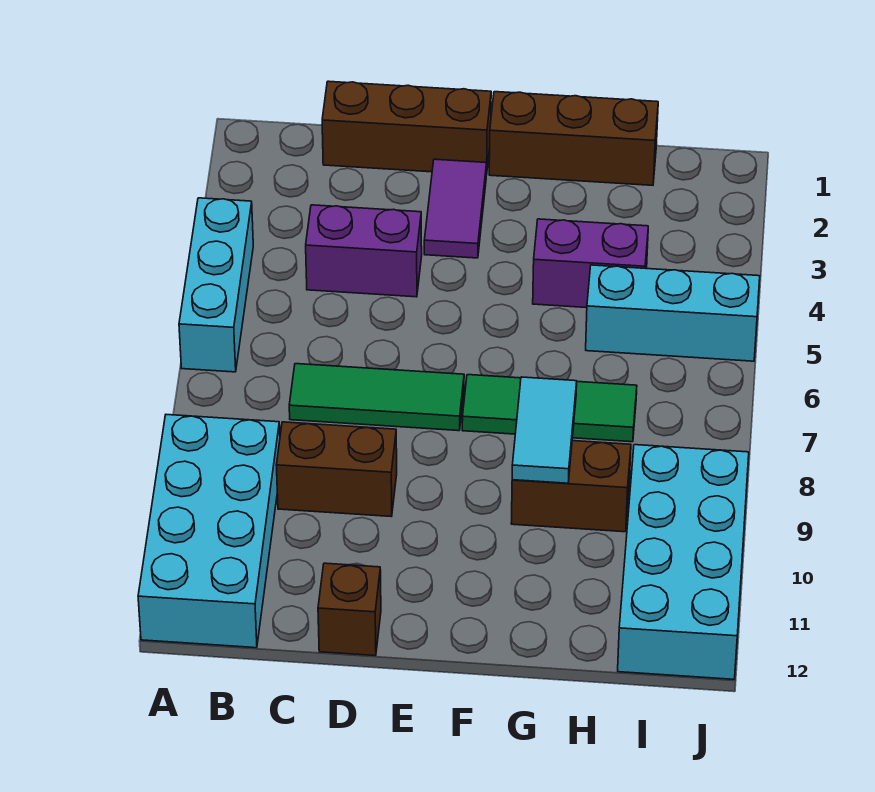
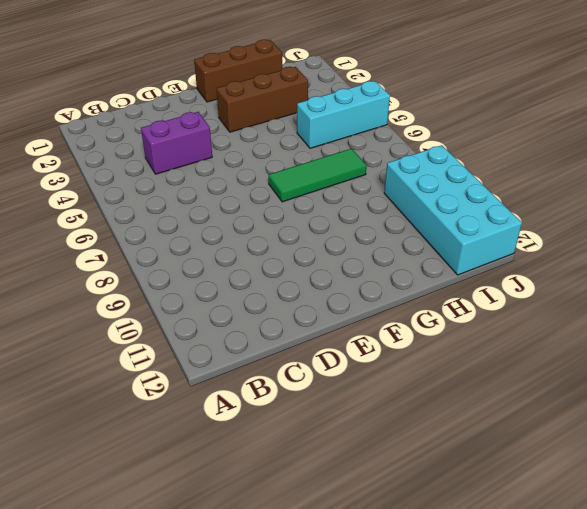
brown 1x3 brick [217,67,308,132] -> brown 1x3 brick moved to [322,81,491,175]
none -> cyan 1x3 brick [179,198,253,372]
none -> cyan 2x4 brick [138,415,280,648]
none -> green 1x3 tile [289,364,464,431]

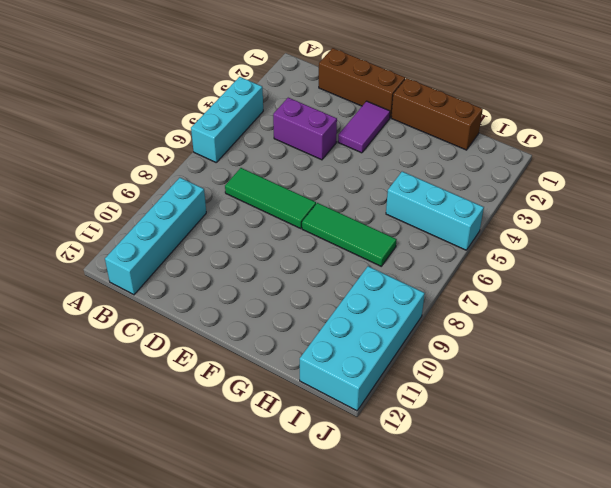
cyan 1x4 brick [105,178,206,295] -> cyan 2x4 brick [138,415,280,648]
none -> brown 1x2 brick [276,422,397,517]
none -> brown 1x1 brick [318,563,381,656]
none -> purple 1x2 brick [533,219,648,308]

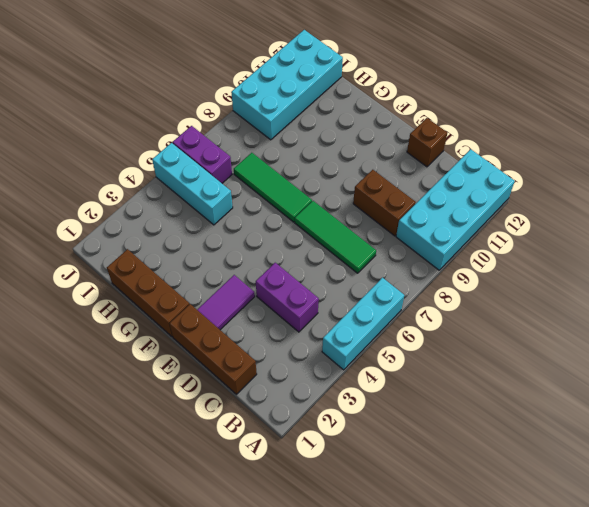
purple 1x2 brick [173,126,232,183] -> purple 1x2 brick moved to [533,219,648,308]
none -> brown 1x2 brick [511,441,631,532]
none -> cyan 1x2 tile [512,377,577,483]

